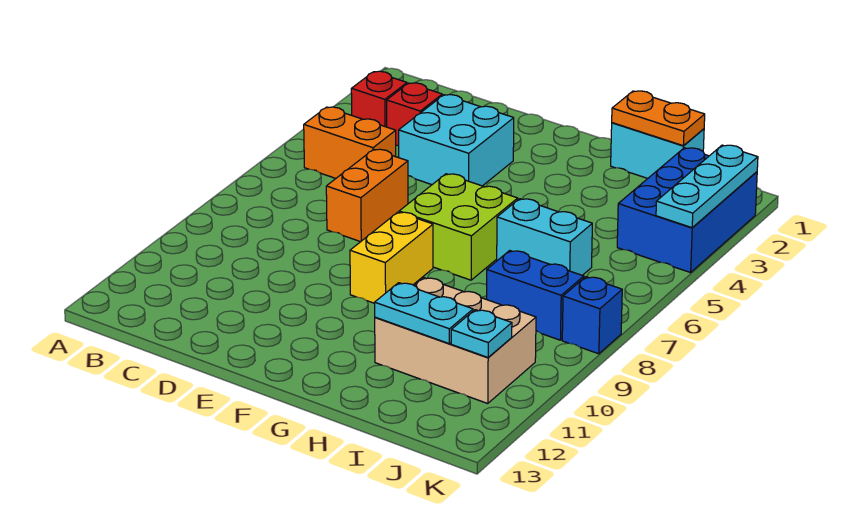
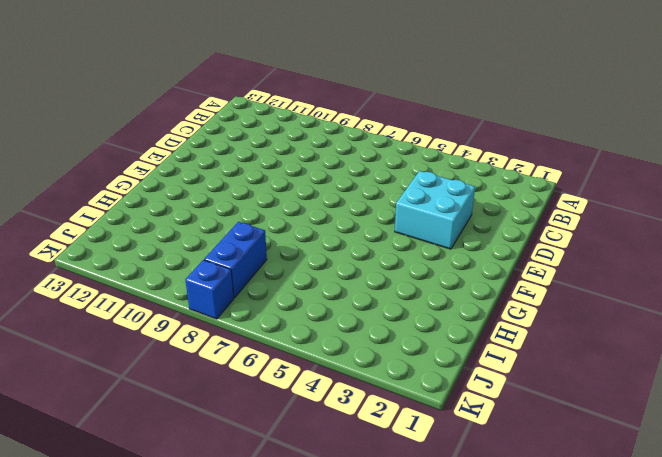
none -> red 1x1 brick [351,71,407,127]
none -> orange 1x2 brick [304,107,396,178]
none -> red 1x1 brick [387,83,442,146]

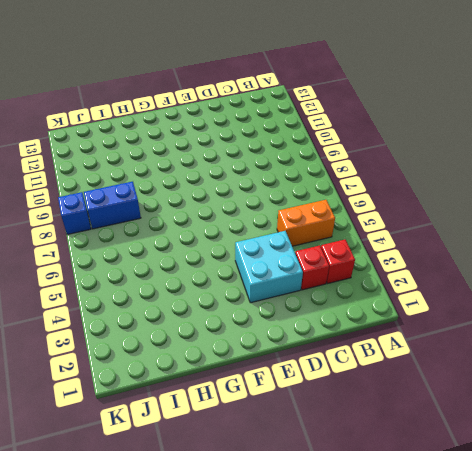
none -> orange 1x2 brick [326,149,408,242]
none -> lime 2x2 brick [399,174,518,280]
none -> yellow 1x2 brick [350,212,433,303]

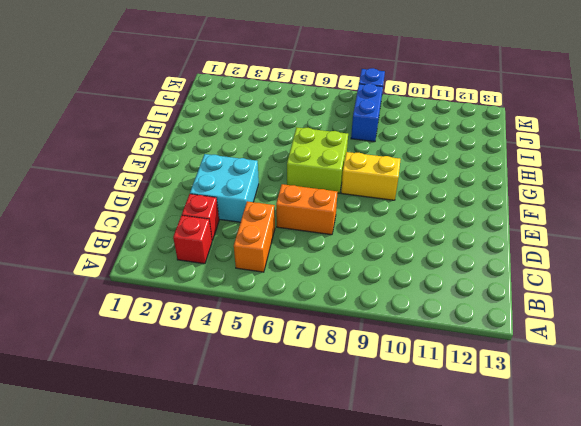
none -> cyan 1x2 brick [611,123,704,179]
none -> cyan 1x2 brick [497,199,592,275]
none -> tan 2x3 brick [375,278,536,404]

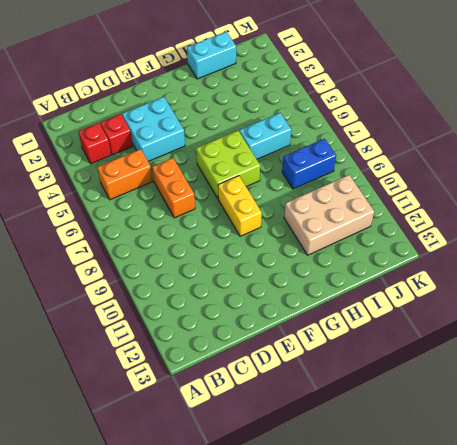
none -> blue 2x3 brick [617,148,757,273]
none -> blue 1x1 brick [562,277,622,354]
none -> orange 1x2 plate [612,91,705,146]

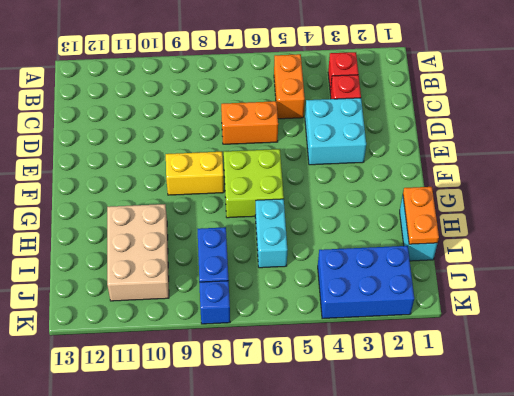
none -> cyan 1x2 plate [375,283,473,343]
none -> cyan 1x1 plate [451,310,512,357]
none -> cyan 1x3 plate [656,145,758,228]

